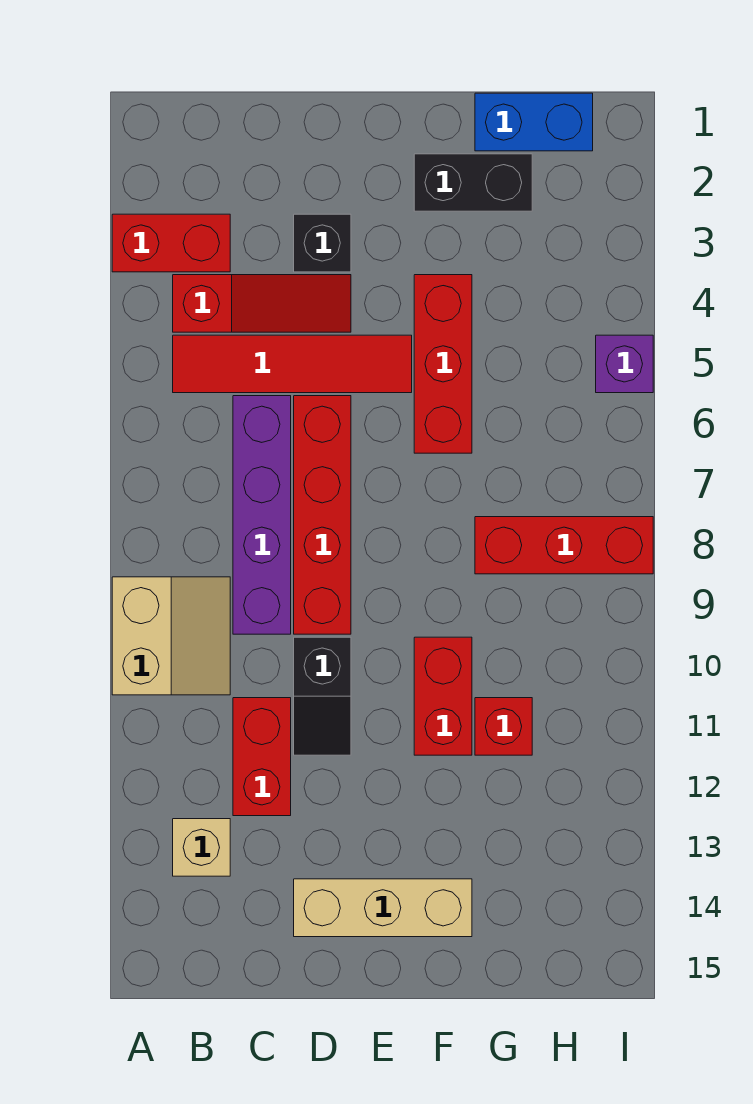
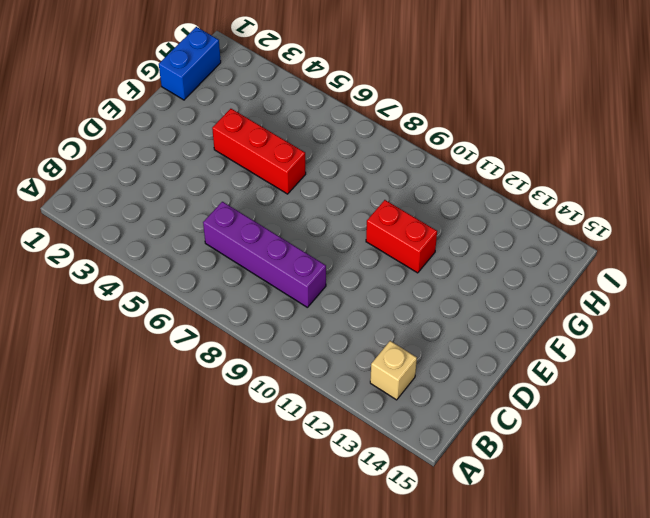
none -> red 1x2 brick [112,214,230,272]
none -> tan 2x2 slope [112,577,230,695]
none -> red 1x3 slope [173,275,351,332]

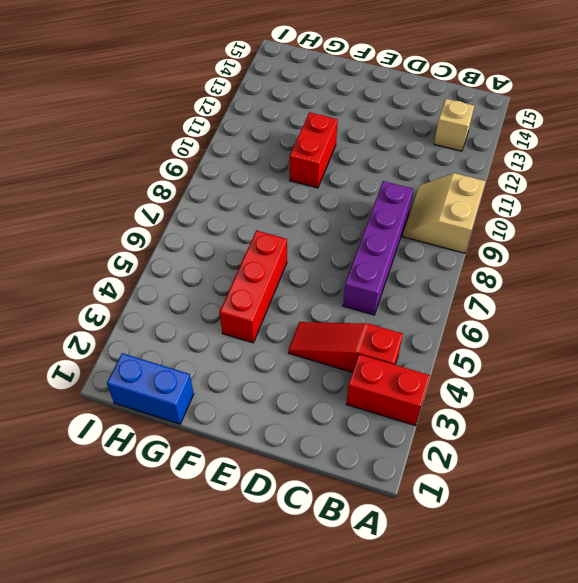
none -> red 1x4 tile [173,335,412,393]
none -> red 1x2 brick [233,698,291,816]
none -> black 1x1 brick [294,214,351,272]

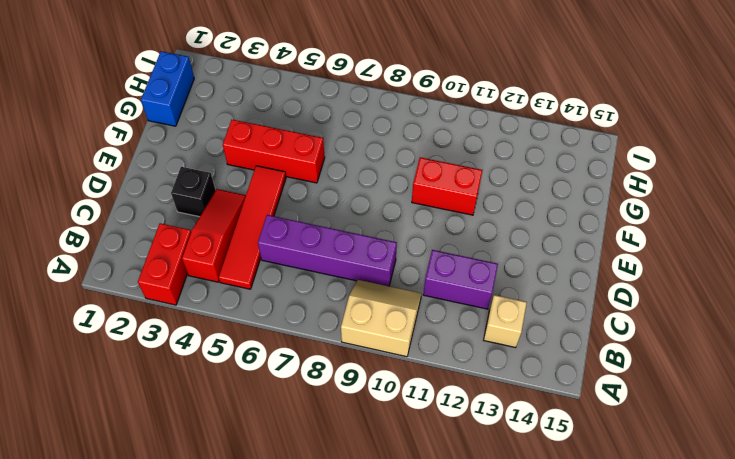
purple 1x2 brick [423,250,498,309] -> red 1x2 brick [233,698,291,816]
none -> red 1x4 brick [294,396,351,634]
none -> black 1x2 slope [294,637,351,755]
none -> tan 1x3 brick [294,879,472,937]

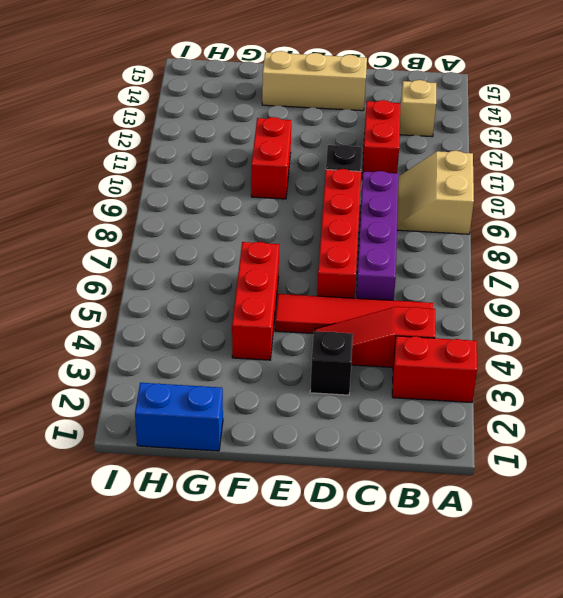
none -> black 1x2 brick [414,154,532,211]
none -> red 1x3 brick [475,517,653,574]
none -> red 1x1 brick [475,698,532,755]

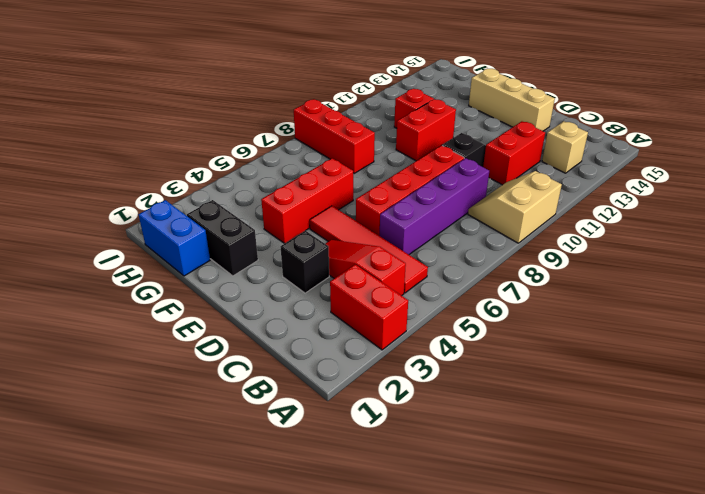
none -> purple 1x1 brick [596,335,653,393]

